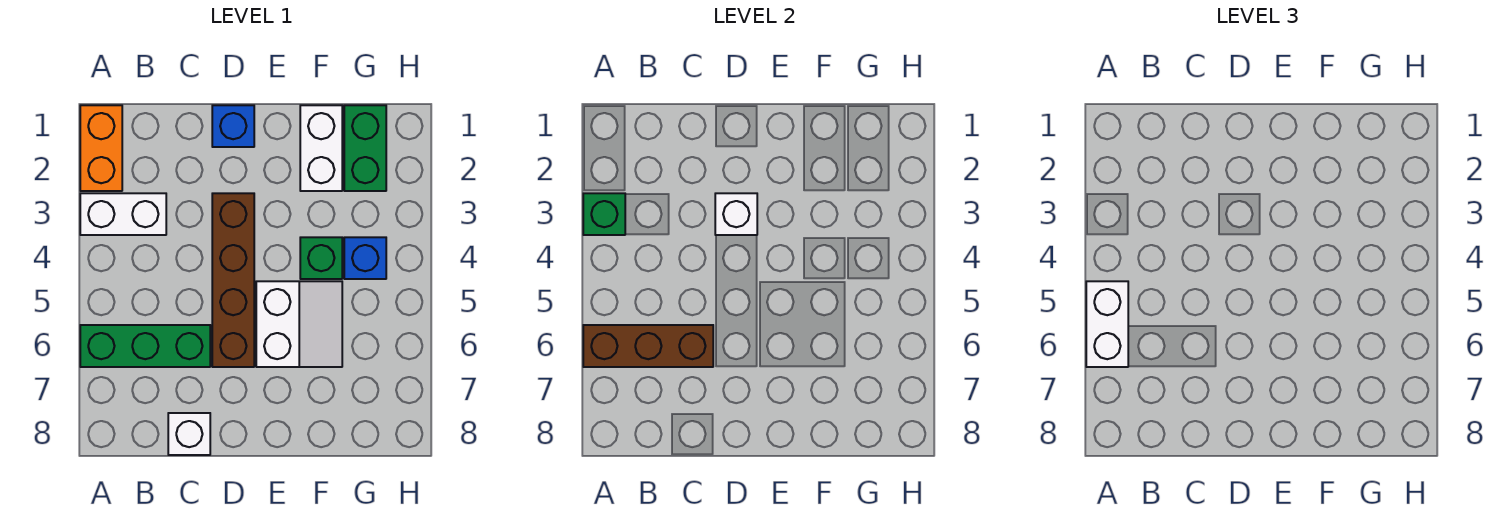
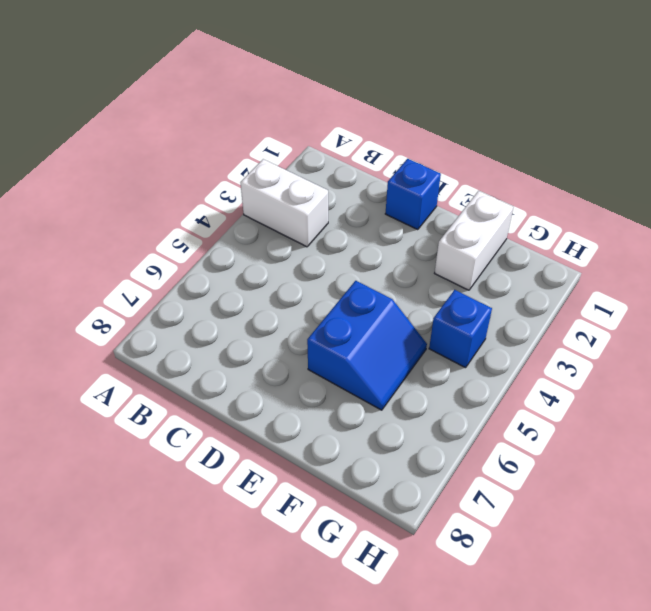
blue 2x2 slope [307,281,427,410] -> white 2x2 slope [256,281,342,367]
none -> orange 1x2 brick [80,105,122,191]
none -> green 1x3 brick [80,325,210,367]
none -> white 1x1 brick [168,413,210,455]

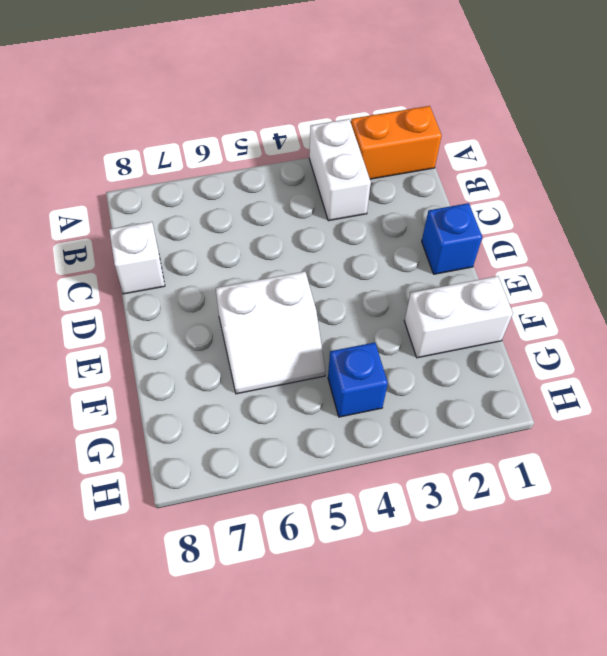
none -> green 1x3 brick [80,325,210,367]
none -> brown 1x4 brick [212,193,254,367]
none -> green 1x1 brick [300,237,342,279]

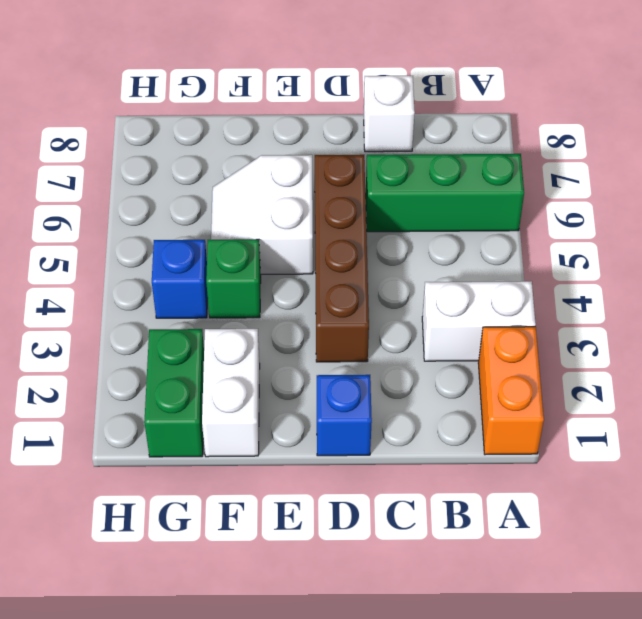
none -> green 1x1 brick [583,193,625,235]
none -> brown 1x3 brick [583,325,713,367]
none -> white 1x1 brick [715,193,757,235]

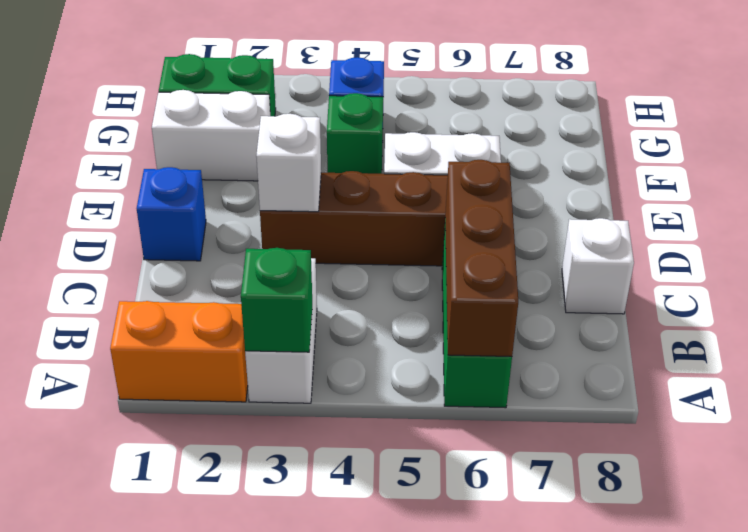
none -> white 1x2 brick [1086,281,1128,367]

